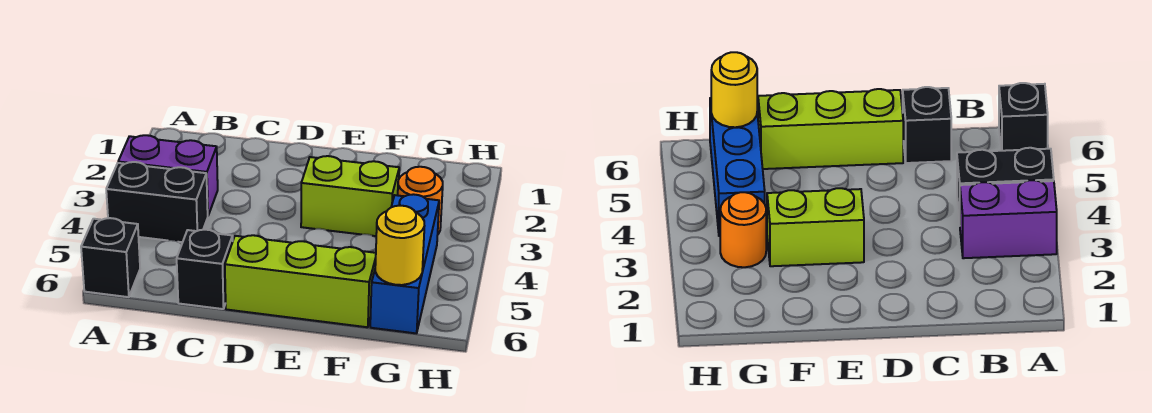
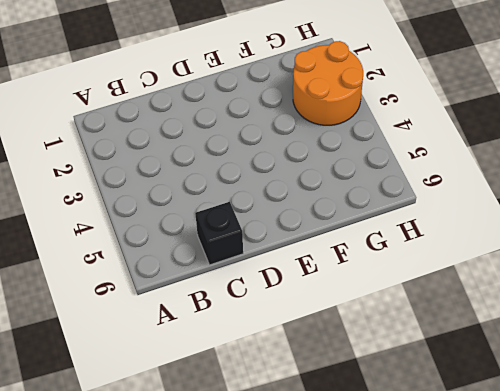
orange 2x2 round brick [293,41,363,125] -> orange 1x1 round brick [398,167,443,234]
none -> purple 1x2 brick [118,135,218,215]
none -> black 1x2 brick [106,162,208,242]

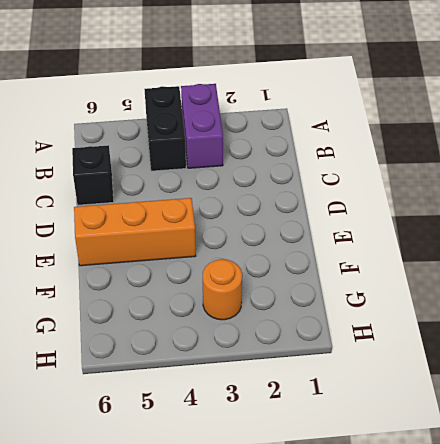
orange 1x3 brick [74,198,196,266] -> lime 1x3 brick [225,235,376,327]
none -> black 1x1 brick [81,218,140,297]
none -> lime 1x2 brick [301,156,399,236]

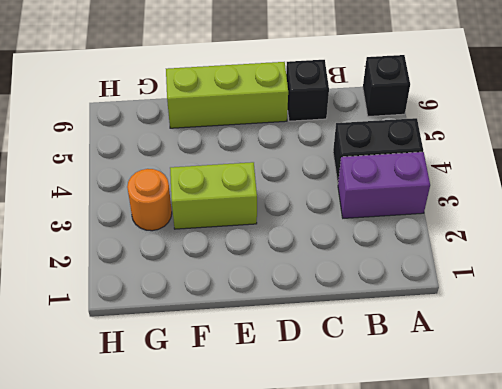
none -> blue 1x3 brick [370,194,439,333]
none -> yellow 1x1 round brick [375,206,424,285]

